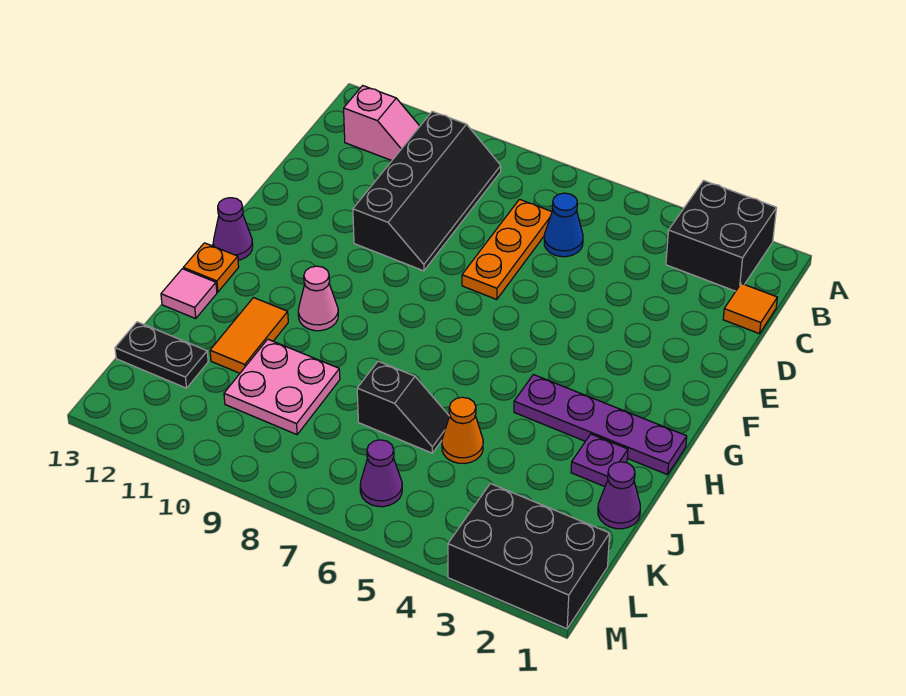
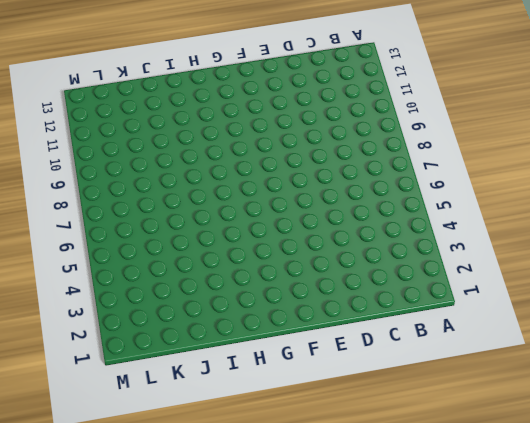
none -> black 2x2 brick [666,181,777,291]
none -> black 2x4 slope [353,111,501,271]
none -> pink 1x2 slope [344,86,420,160]

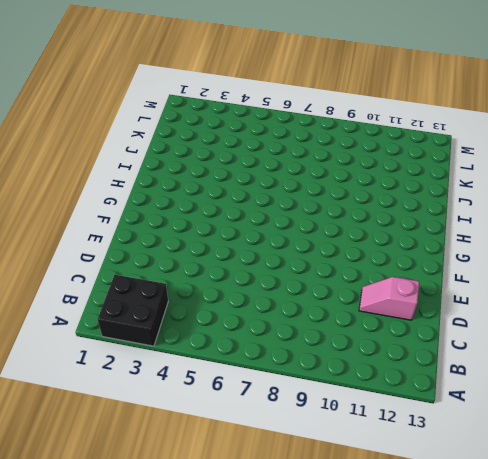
pink 1x2 slope [359,277,419,320] -> pink 1x2 slope moved to [344,86,420,160]
none -> black 2x4 slope [353,111,501,271]
none -> orange 1x1 tile [723,283,777,334]
none -> blue 1x1 cone [544,193,583,257]

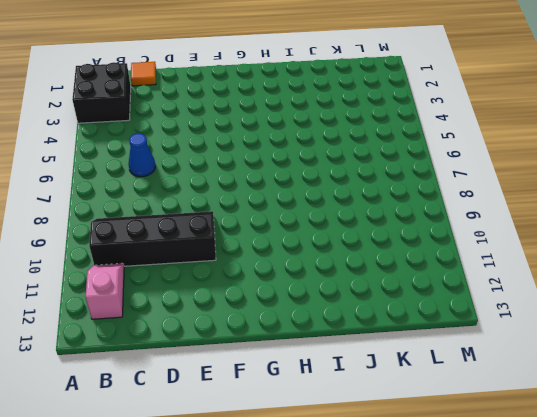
none -> orange 1x3 plate [462,199,552,299]
none -> purple 1x1 cone [213,198,253,260]
none -> purple 1x4 plate [514,375,687,475]

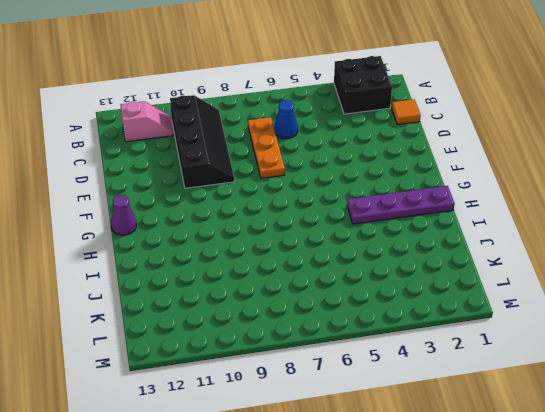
none -> pink 1x1 cone [298,266,338,331]
none -> orange 1x1 plate [183,243,239,292]
none -> purple 1x1 plate [571,434,628,487]

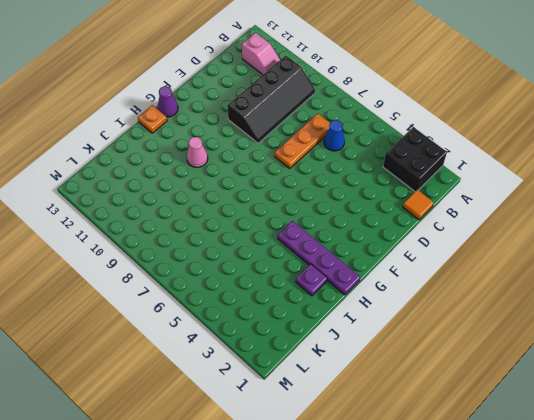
none -> orange 1x2 tile [210,298,288,373]
none -> pink 1x1 tile [161,269,217,319]
none -> purple 1x1 cone [598,462,640,529]

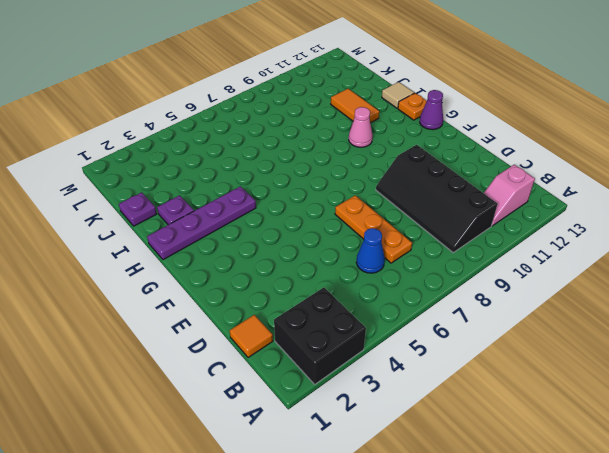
tan 1x1 tile [382,82,414,108] -> pink 1x1 tile [161,269,217,319]
purple 1x1 plate [119,192,157,226] -> purple 1x1 cone [598,462,640,529]
none -> orange 1x1 cone [442,397,483,463]
none -> black 1x2 slope [357,361,449,453]
none -> pink 2x2 plate [224,339,340,435]

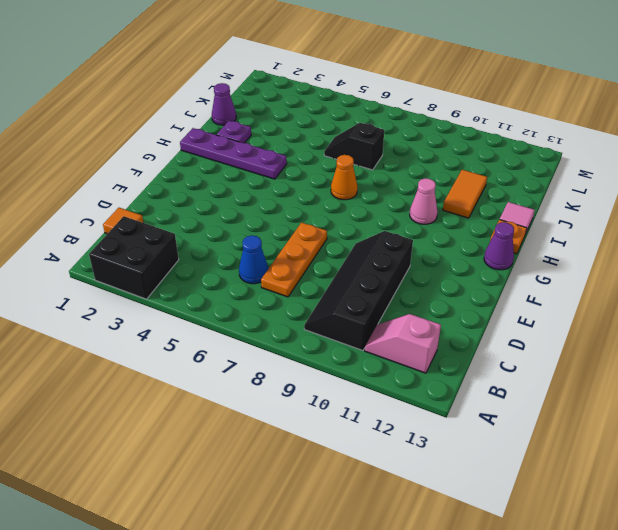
orange 1x1 cone [331,155,358,200] -> orange 1x1 cone moved to [442,397,483,463]
none -> pink 2x2 plate [224,339,340,435]
none -> black 1x2 plate [115,322,208,388]
none -> black 2x3 brick [448,484,610,629]

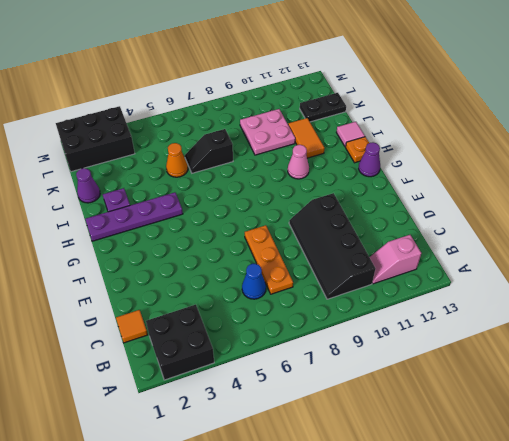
none -> purple 1x1 cone [360,440,402,507]

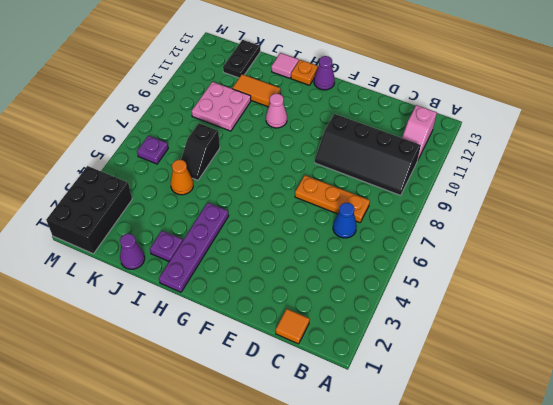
purple 1x1 plate [137,136,168,164] -> purple 1x1 cone [360,440,402,507]
none -> black 2x2 brick [666,181,777,291]

